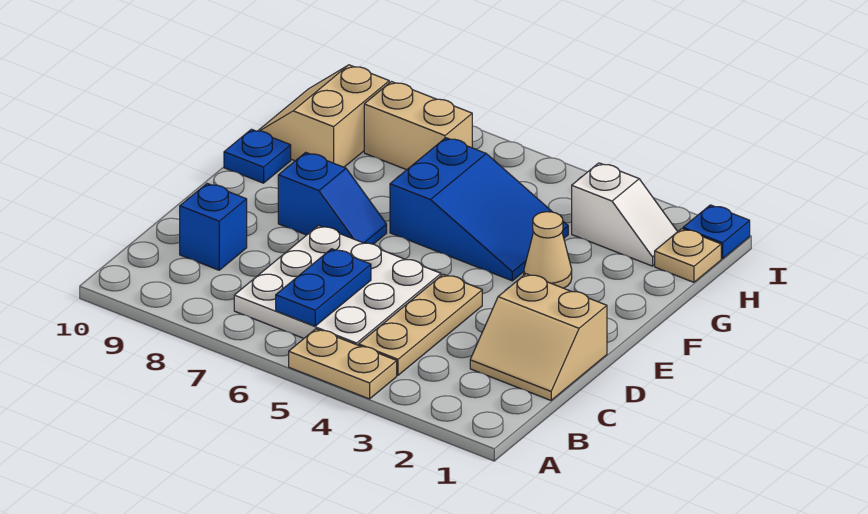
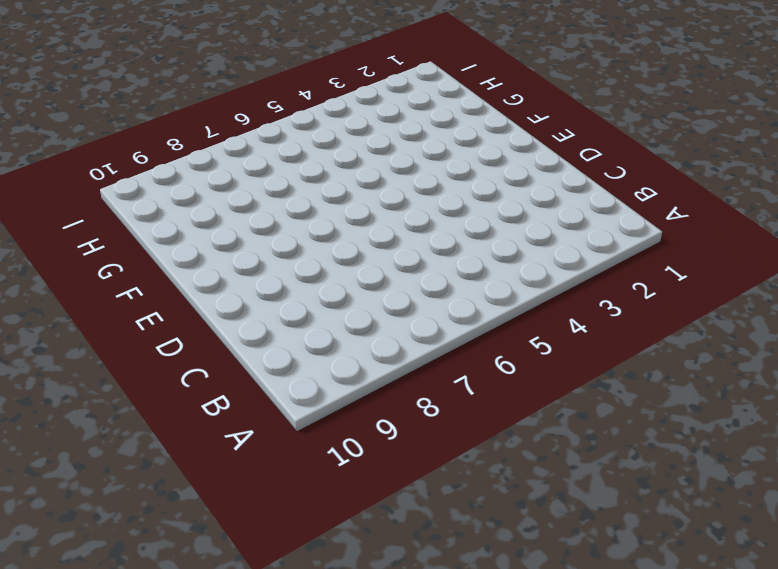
none -> tan 1x2 plate [289,329,397,399]
none -> tan 1x3 plate [359,274,482,375]
none -> white 3x3 plate [234,225,441,345]

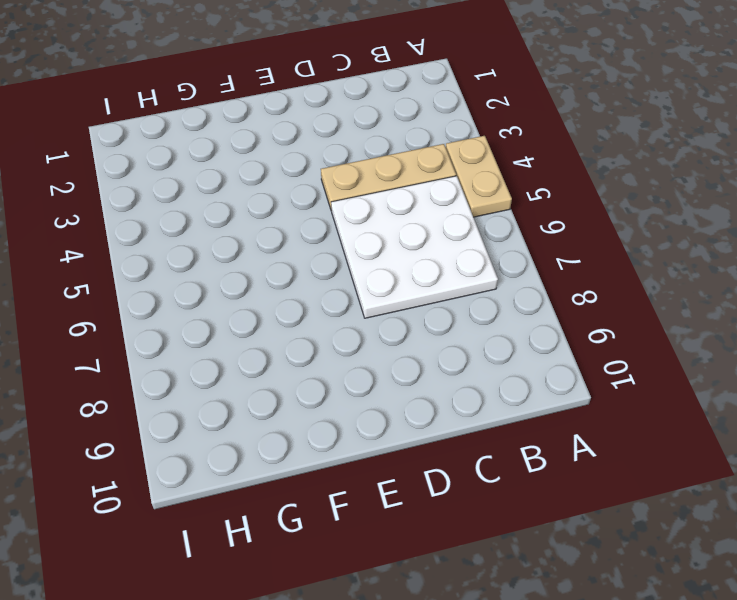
none -> tan 2x2 slope [470,274,607,400]
none -> blue 1x1 brick [180,183,247,270]
none -> blue 1x2 slope [278,152,387,244]

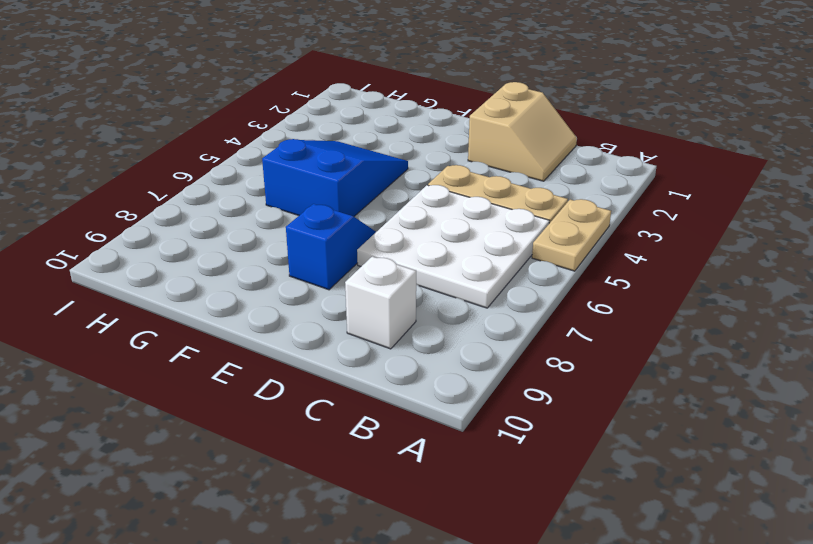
white 1x1 brick [345,256,416,349] -> blue 1x1 brick [180,183,247,270]
none -> tan 1x1 cone [524,212,572,288]
none -> blue 1x1 plate [224,129,291,183]
none -> tan 2x2 slope [258,65,389,167]

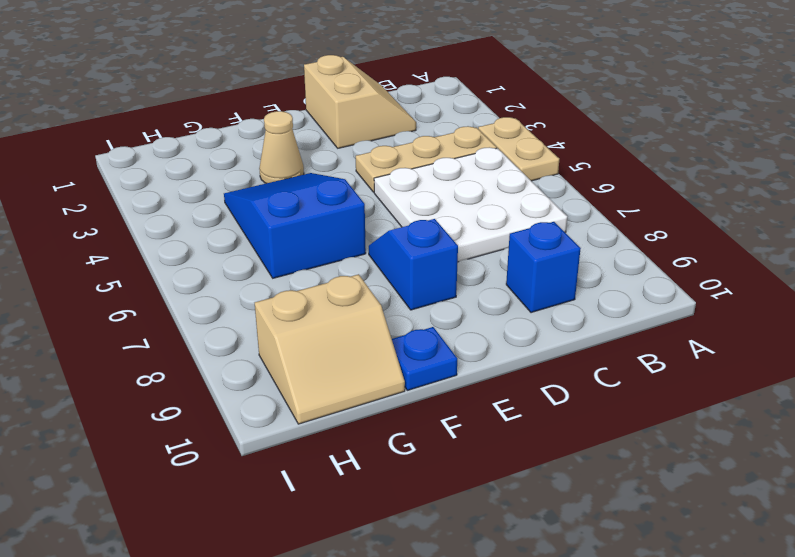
none -> tan 1x1 plate [655,229,721,282]
none -> white 1x2 slope [572,163,677,266]
none -> tan 1x2 brick [364,82,472,170]

